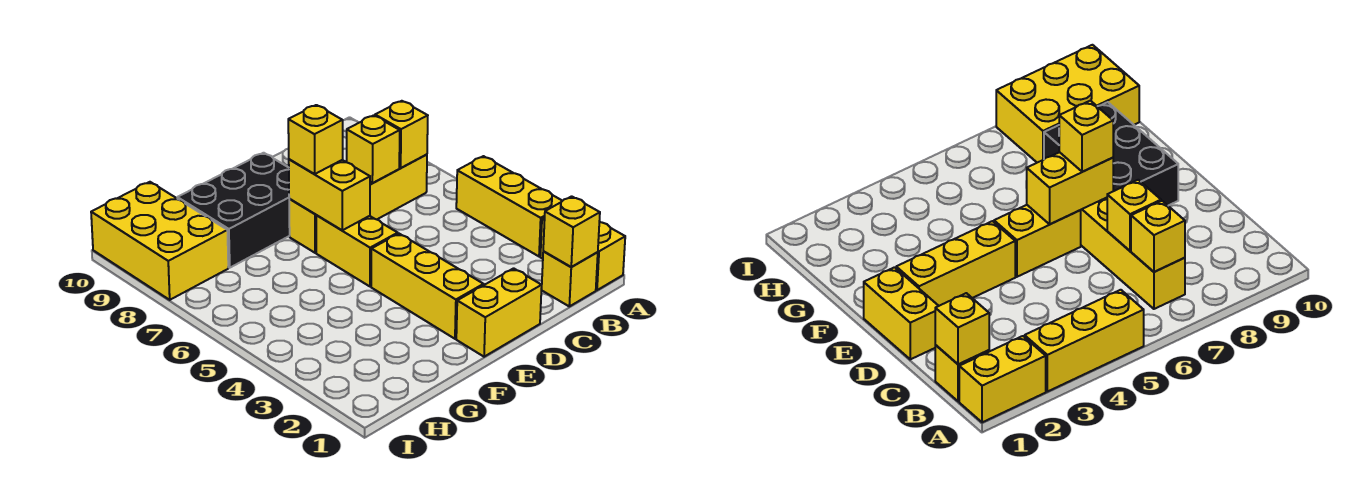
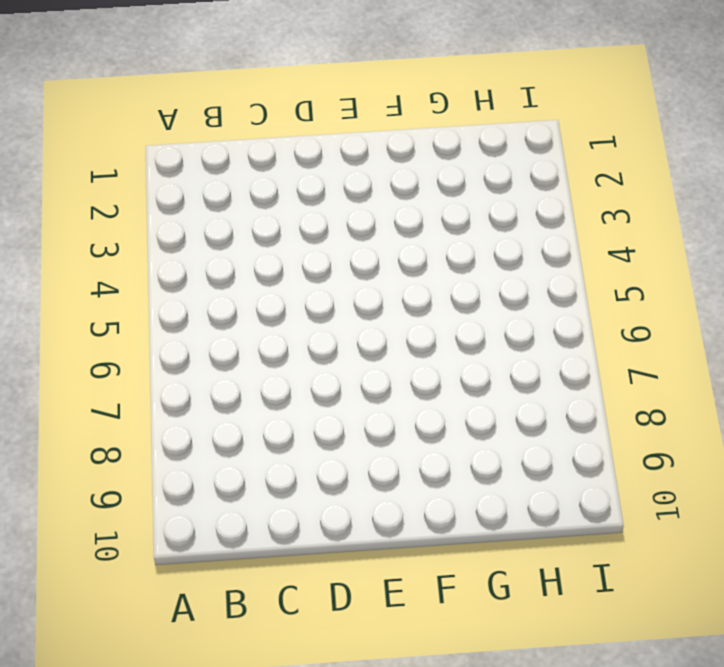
none -> yellow 1x2 brick [540,217,625,290]
none -> yellow 1x3 brick [456,156,562,256]
none -> yellow 1x1 brick [542,252,598,306]

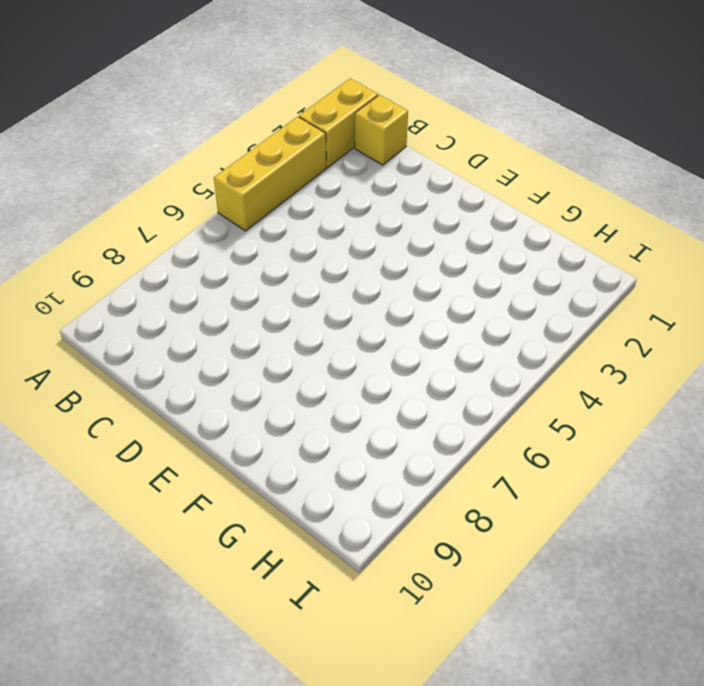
none -> yellow 1x4 brick [289,155,427,253]
none -> yellow 1x2 brick [456,268,542,357]
none -> yellow 1x3 brick [371,234,484,339]

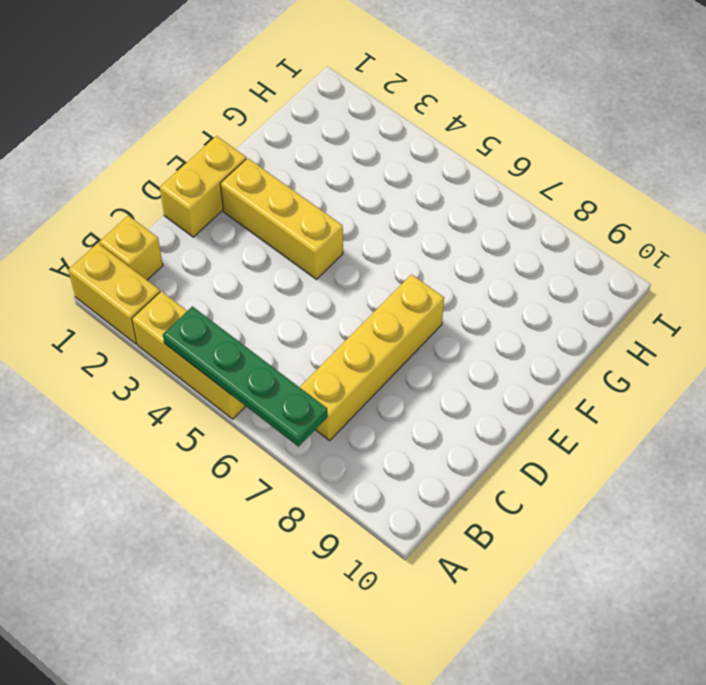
green 1x4 plate [163,306,328,447] -> none
none -> yellow 1x2 brick [316,215,398,286]
none -> black 2x3 brick [177,153,290,268]
none -> yellow 2x3 brick [91,182,228,300]

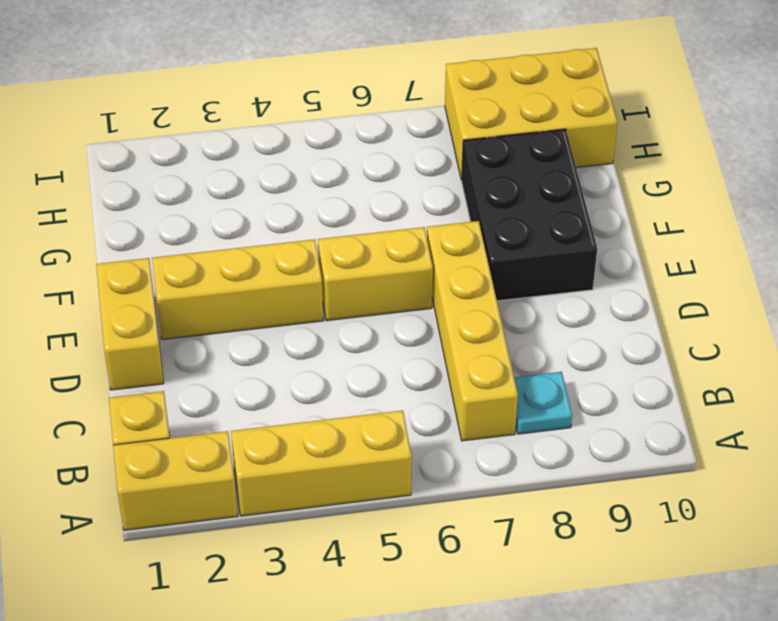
cyan 1x1 plate [514,372,572,434] -> none
none -> yellow 1x1 brick [543,196,600,267]
none -> yellow 1x1 brick [375,101,428,168]
none -> yellow 1x1 brick [347,115,400,183]

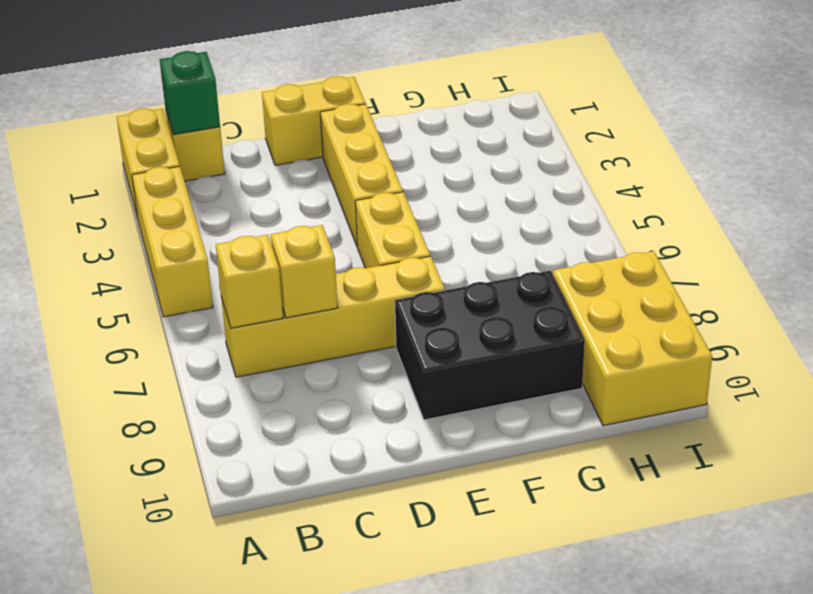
green 1x1 brick [160,51,220,135] -> yellow 1x1 brick [543,196,600,267]
none -> yellow 1x2 brick [289,159,370,230]
none -> yellow 1x1 brick [288,105,343,174]

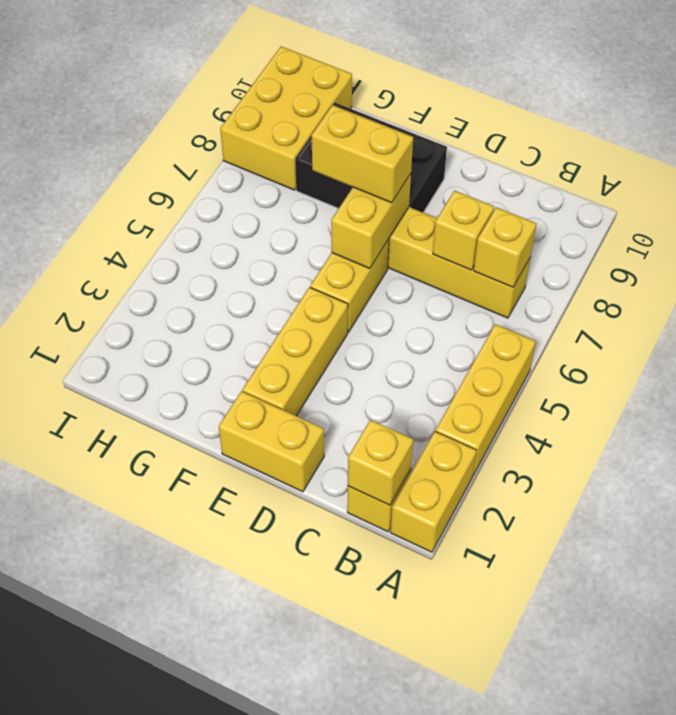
yellow 1x2 brick [311,105,413,203] -> yellow 1x1 brick [288,105,343,174]

